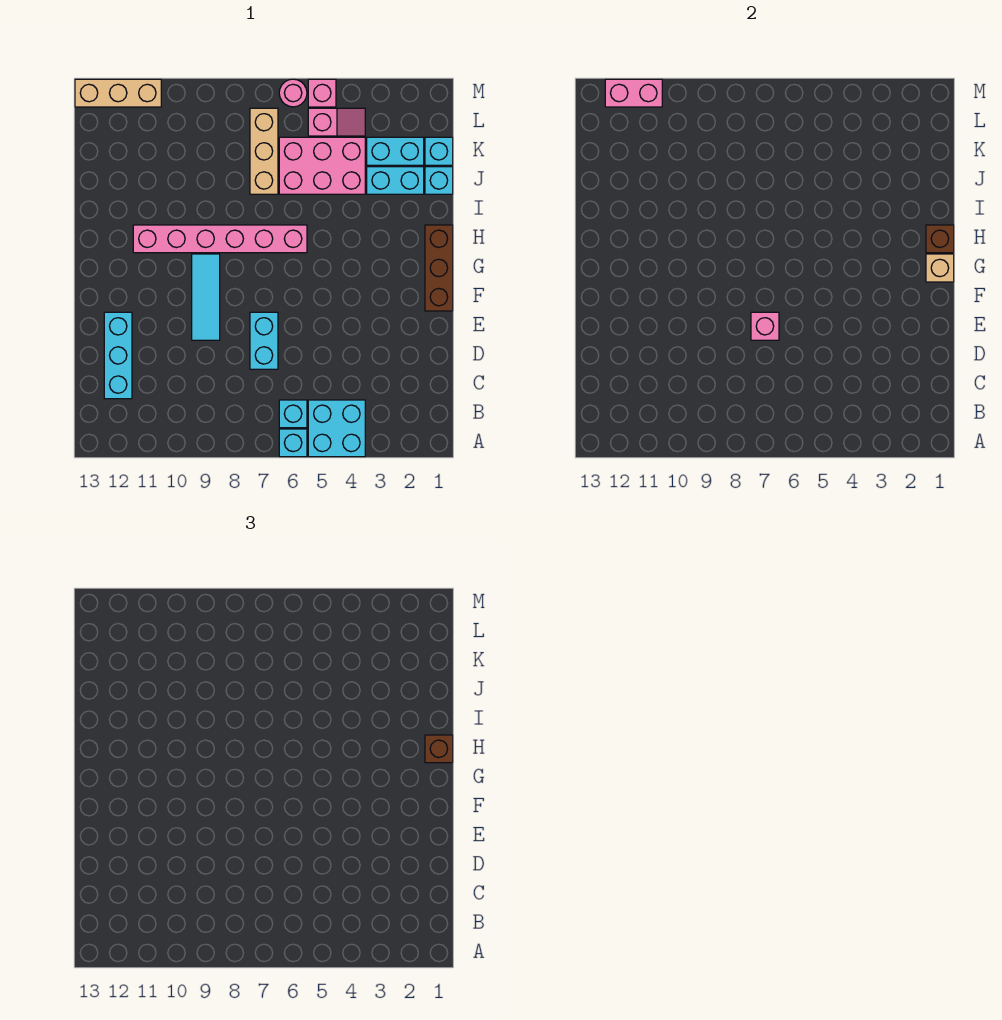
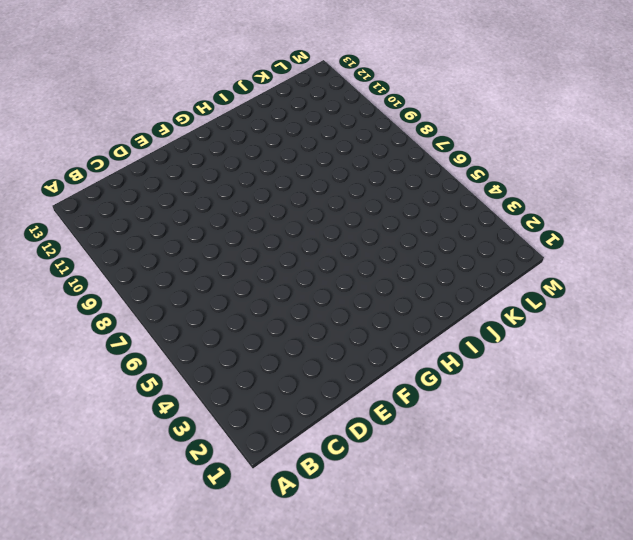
none -> cyan 2x2 brick [308,400,365,457]
none -> cyan 1x1 brick [279,429,307,457]
none -> cyan 1x1 brick [279,400,307,428]

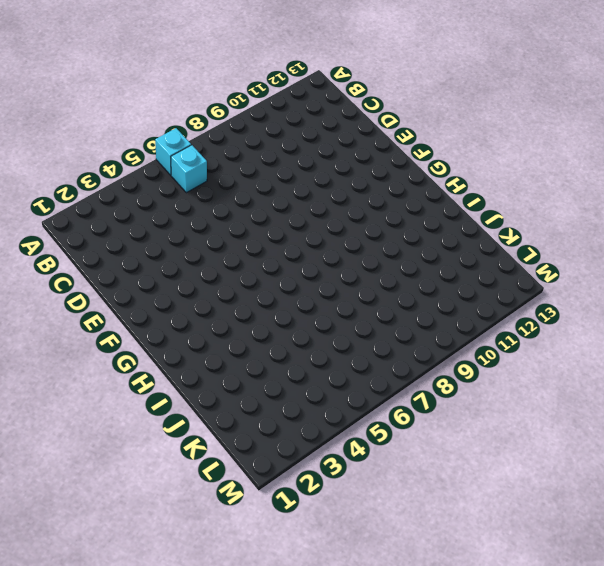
none -> cyan 2x2 brick [308,400,365,457]
none -> cyan 1x3 brick [104,312,132,399]
none -> cyan 1x2 brick [250,312,278,369]

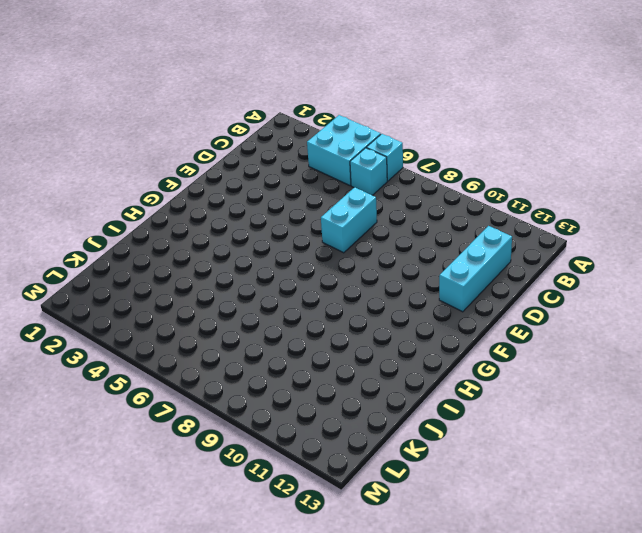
none -> cyan 1x3 tile [192,254,220,340]
none -> brown 1x3 brick [425,225,453,311]
none -> pink 1x6 brick [133,225,307,253]

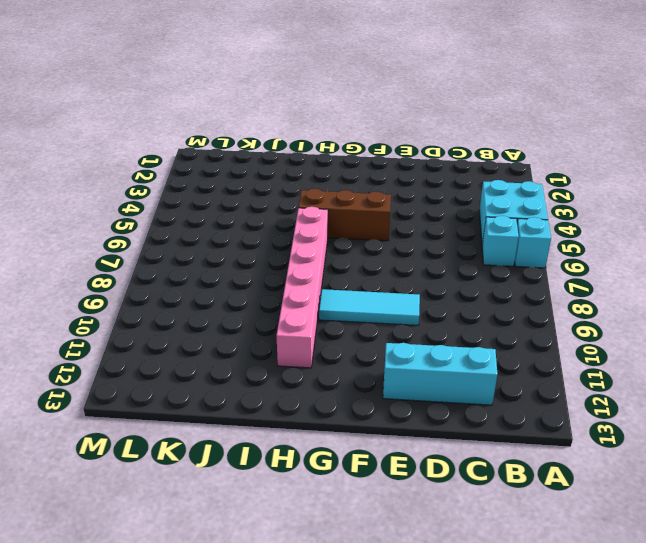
brown 1x3 brick [299,189,391,241] -> brown 1x3 brick moved to [425,225,453,311]
none -> cyan 1x2 brick [250,312,278,369]
none -> cyan 1x1 brick [425,167,453,194]
none -> cyan 1x2 brick [367,167,424,194]

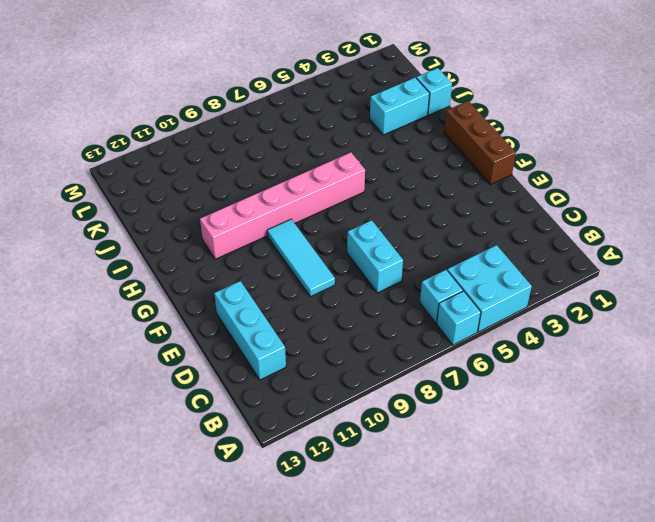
none -> pink 2x3 brick [279,137,365,194]
none -> tan 1x3 brick [250,108,278,194]
none -> cyan 1x1 brick [425,137,453,165]

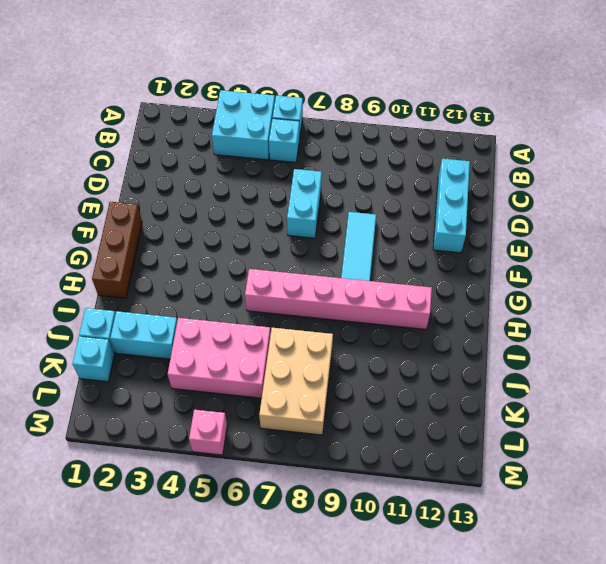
tan 2x3 brick [259,328,333,435] -> tan 1x3 brick [250,108,278,194]
none -> cyan 1x2 brick [367,137,424,165]
none -> pink 1x2 slope [308,108,365,136]
none -> pink 1x1 round brick [279,79,307,107]

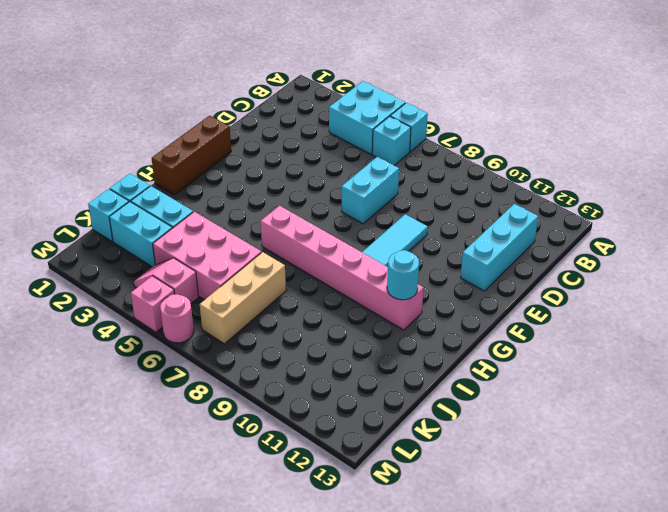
cyan 1x1 round brick [387,250,419,300] -> none
none -> tan 1x3 brick [75,79,161,107]
none -> pink 1x1 brick [751,312,779,340]
none -> tan 1x1 brick [926,254,954,282]

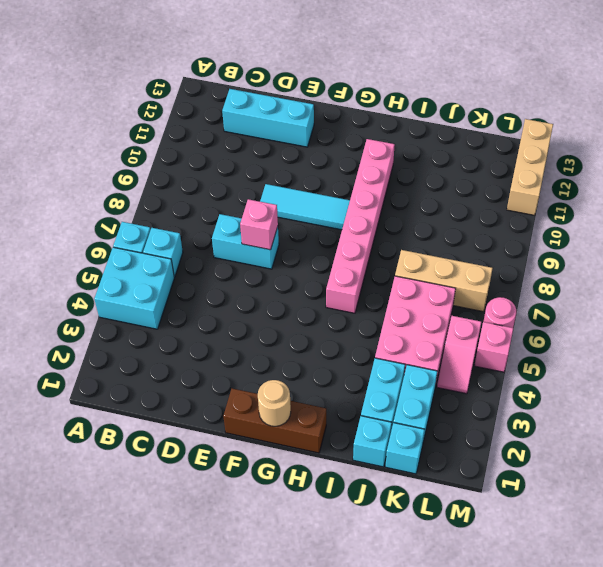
tan 1x1 round brick [258,380,291,426] -> tan 1x1 brick [926,254,954,282]
none -> brown 1x1 brick [926,225,954,253]
none -> pink 1x2 brick [605,79,662,107]
none -> brown 1x1 brick [425,735,453,763]

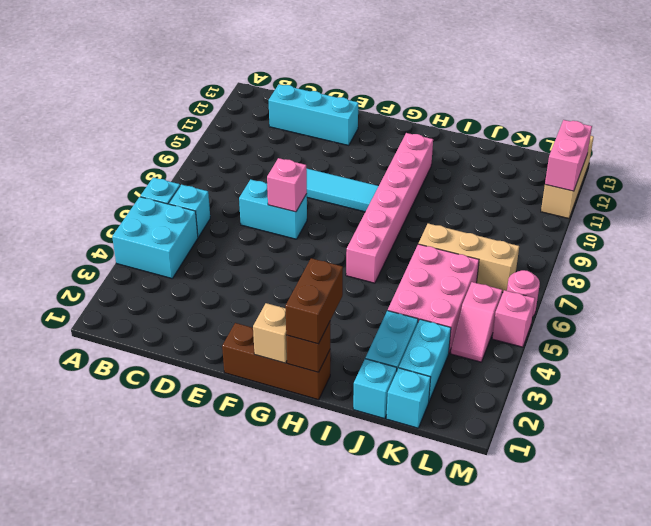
brown 1x2 brick [285,258,343,344] -> brown 1x1 brick [425,735,453,763]

